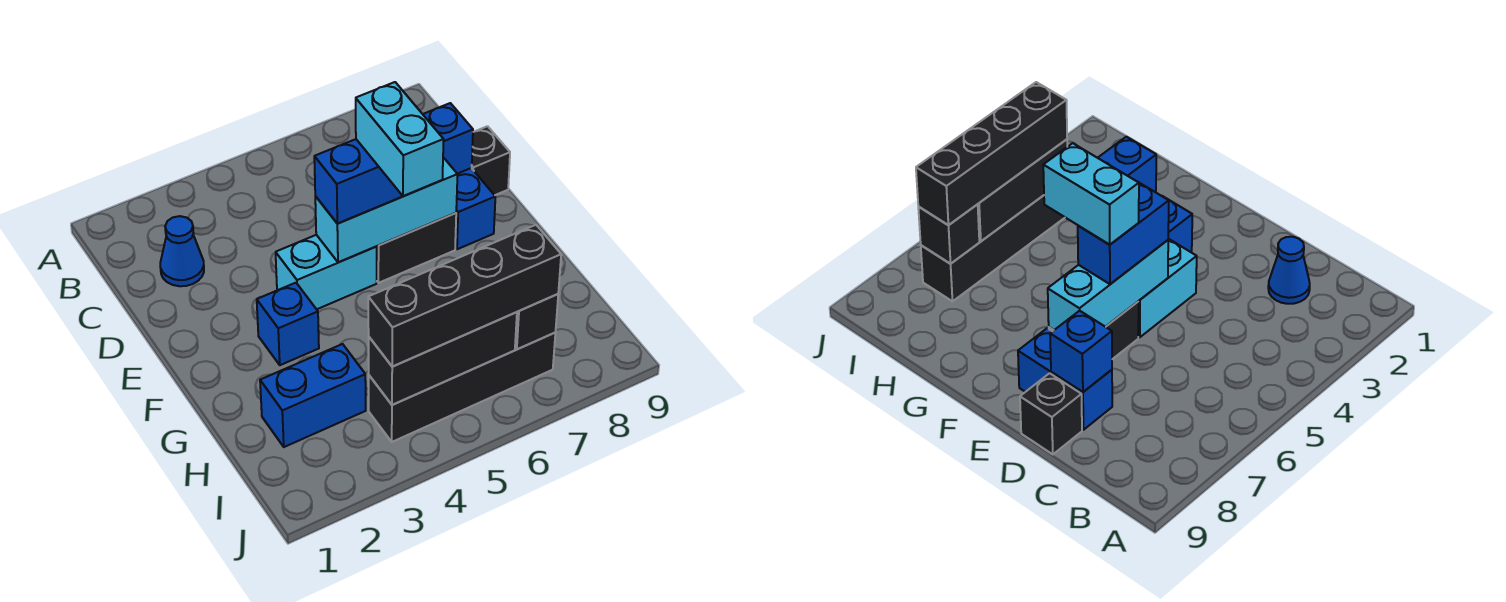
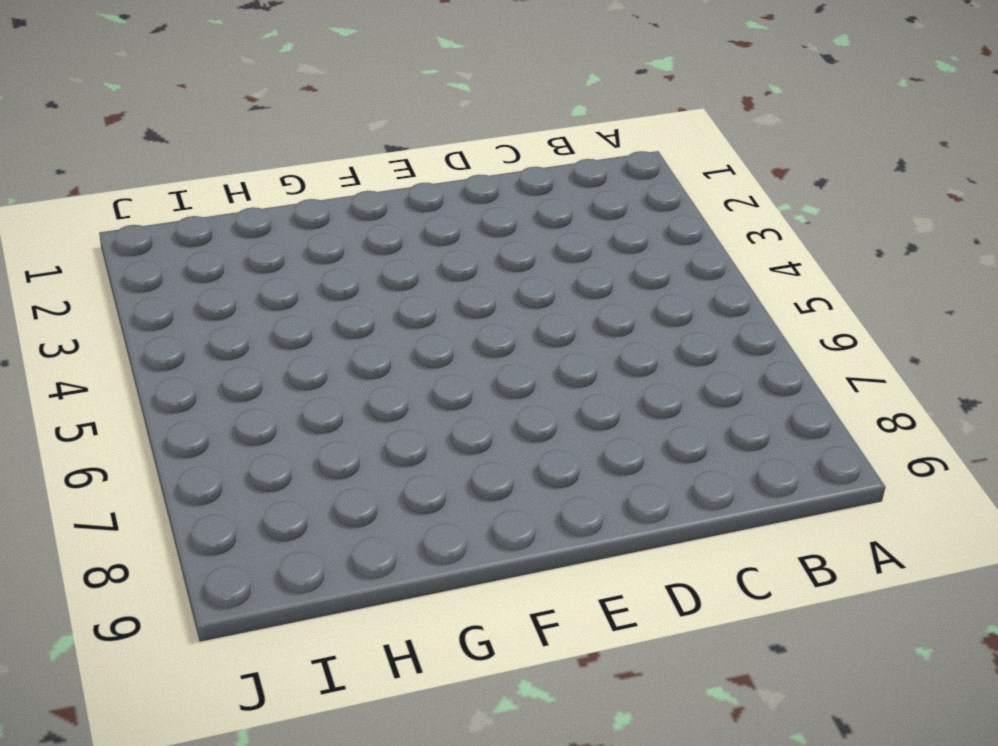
none -> blue 1x1 cone [160,216,204,286]
none -> blue 1x2 brick [455,168,495,249]
none -> black 1x1 brick [472,126,510,195]

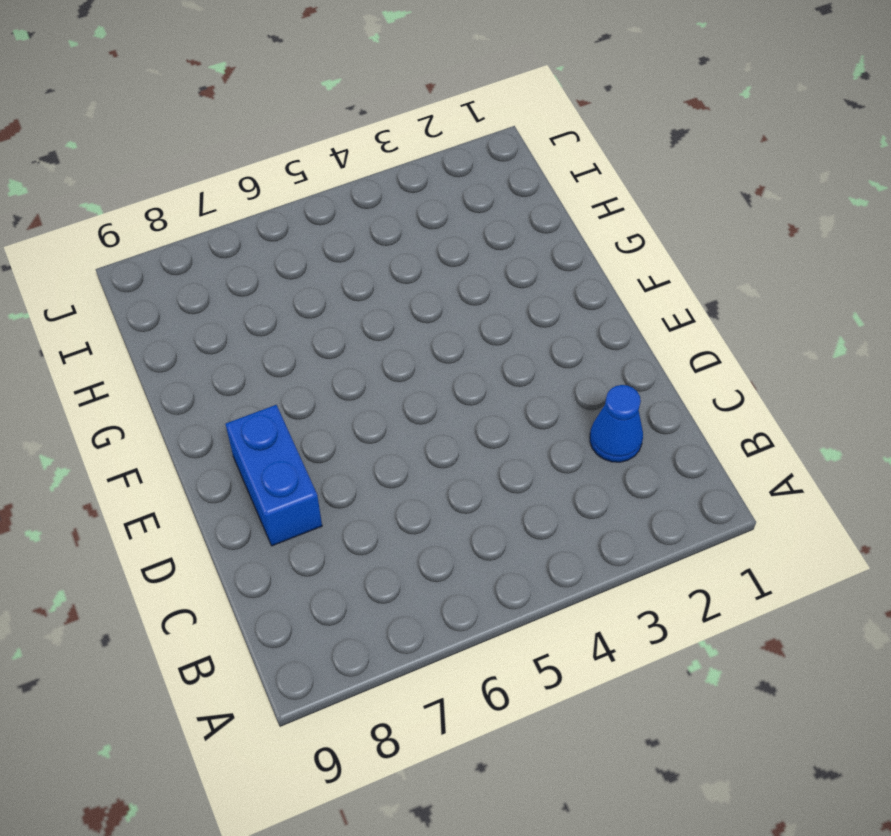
none -> black 1x1 brick [472,126,510,195]
none -> cyan 1x2 brick [276,235,377,309]
none -> black 1x2 brick [376,213,456,283]

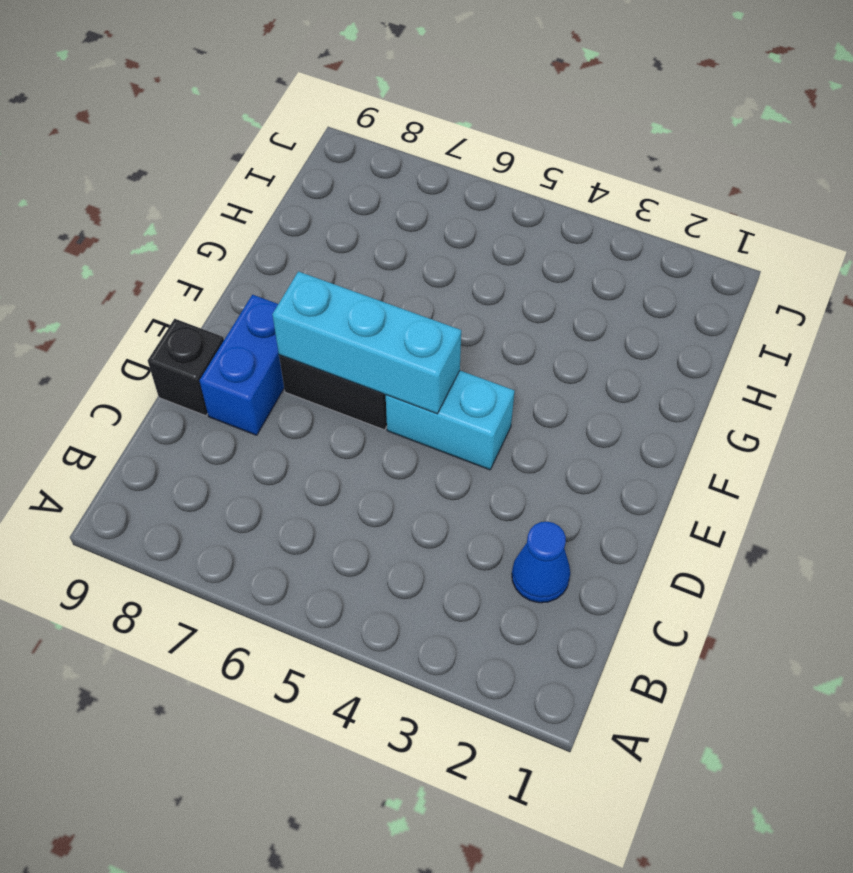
none -> blue 1x1 brick [257,283,319,365]
none -> blue 1x2 brick [260,344,366,447]
none -> black 1x4 brick [369,333,555,442]

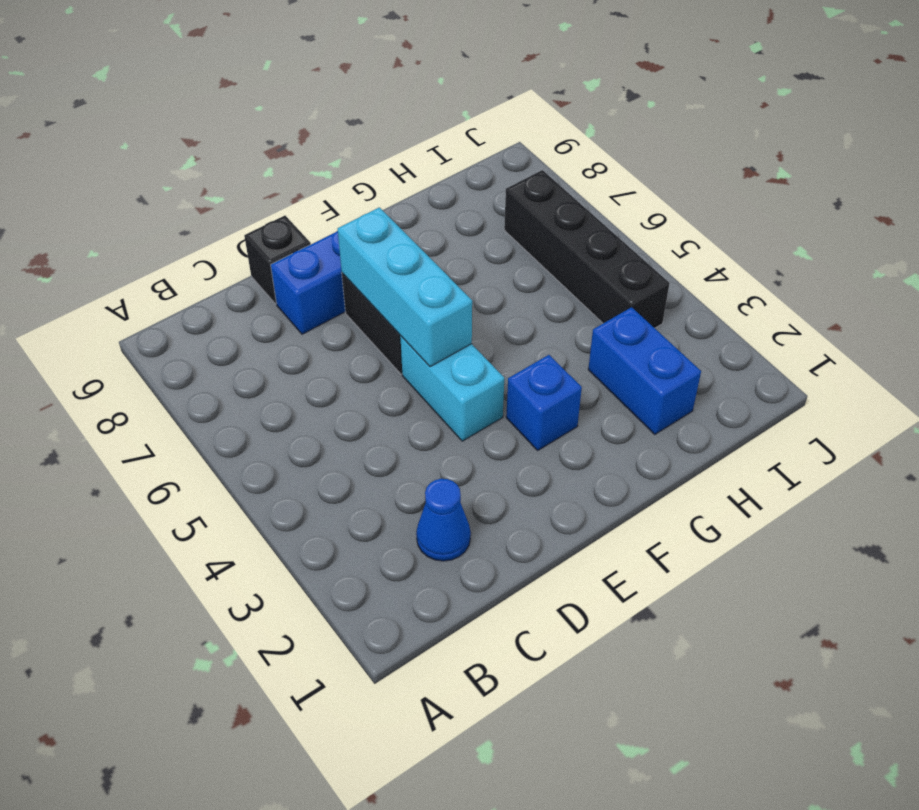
none -> blue 1x1 brick [423,103,473,174]
none -> black 1x3 brick [369,312,517,405]
none -> black 1x1 brick [515,294,558,349]

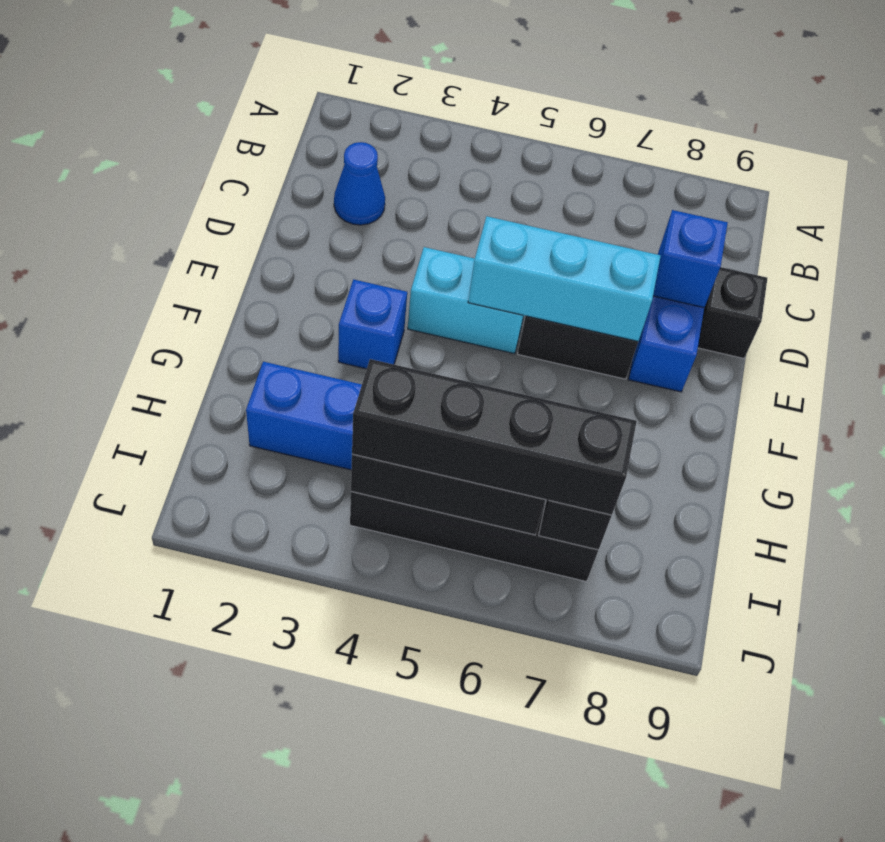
none -> blue 1x2 brick [314,139,403,224]
none -> cyan 1x2 brick [356,82,444,196]

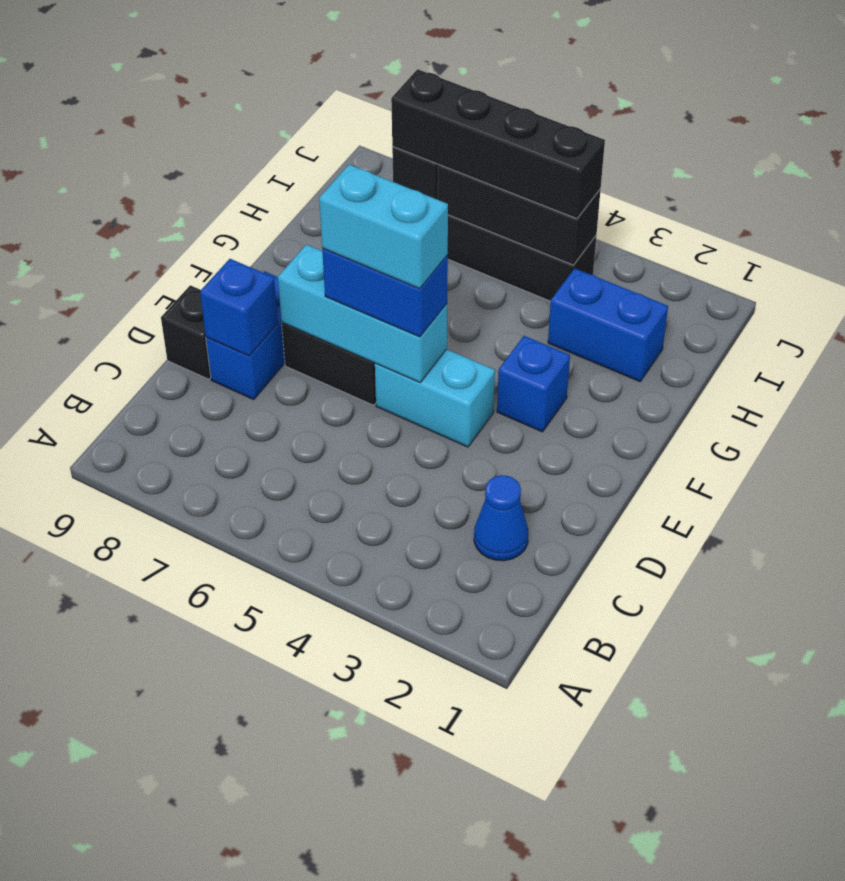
cyan 1x2 brick [319,165,448,289] -> cyan 1x2 brick turned to [356,82,444,196]

